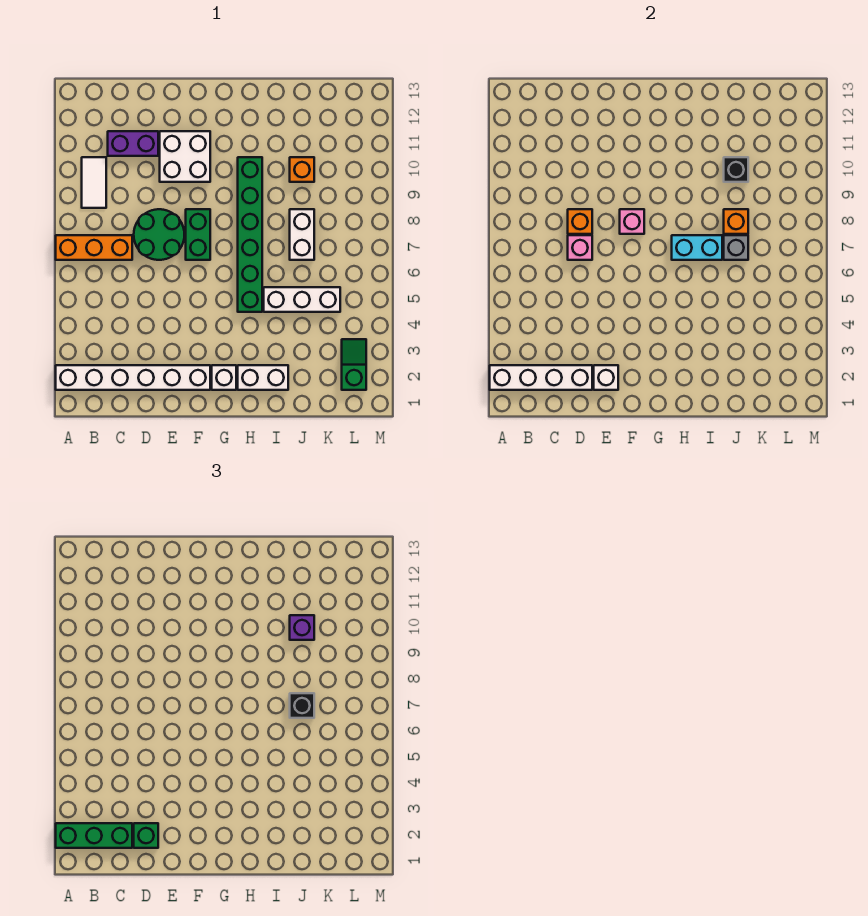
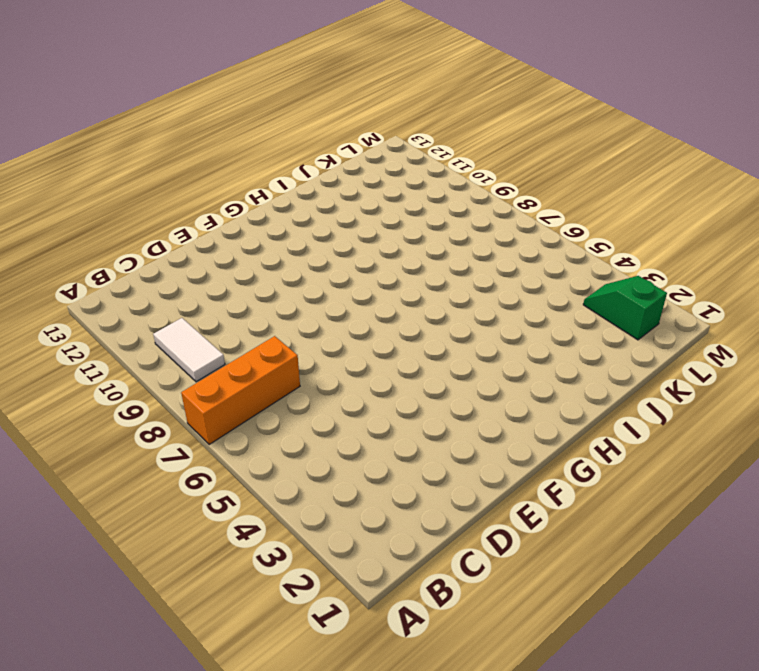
none -> white 1x6 brick [56,365,210,390]
none -> purple 1x2 brick [108,131,158,156]
none -> green 2x2 round brick [134,209,184,260]

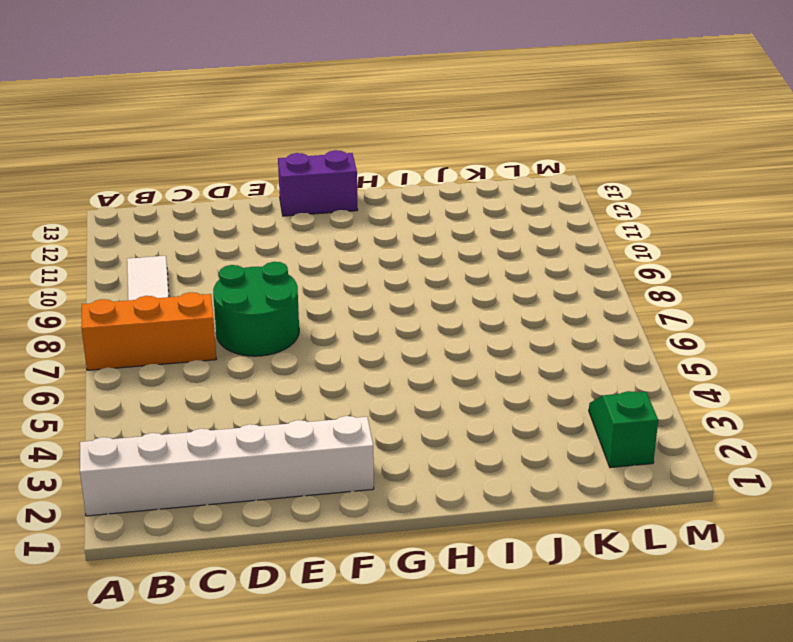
purple 1x2 brick [278,150,358,216] -> purple 1x2 brick moved to [108,131,158,156]
none -> white 2x2 brick [160,131,210,182]
none -> green 1x2 brick [186,209,210,260]
none -> white 1x1 brick [212,365,236,390]

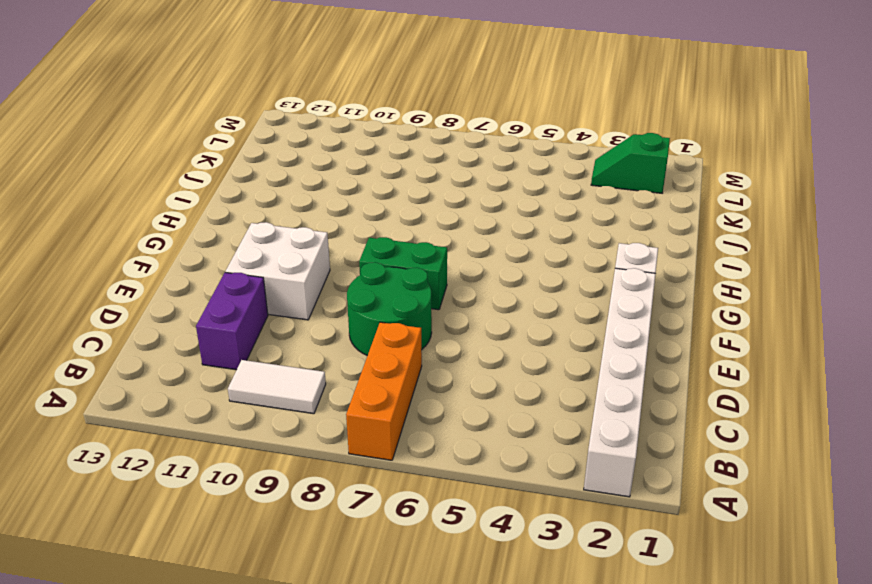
none -> white 1x2 brick [238,365,288,390]
none -> green 1x6 brick [238,157,262,312]
none -> white 1x3 brick [264,287,340,312]

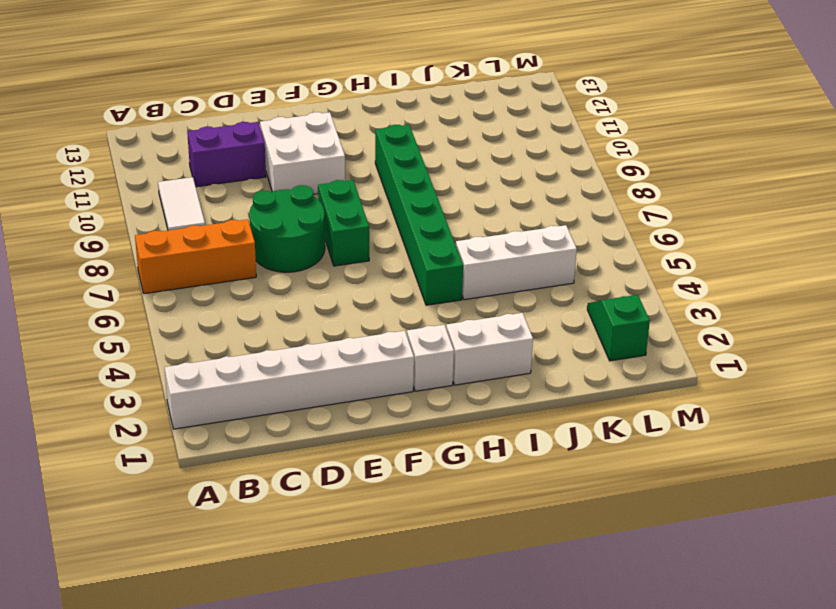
none -> white 1x2 brick [290,209,314,260]
none -> orange 1x1 brick [290,157,314,182]
none -> white 1x4 brick [490,365,592,390]

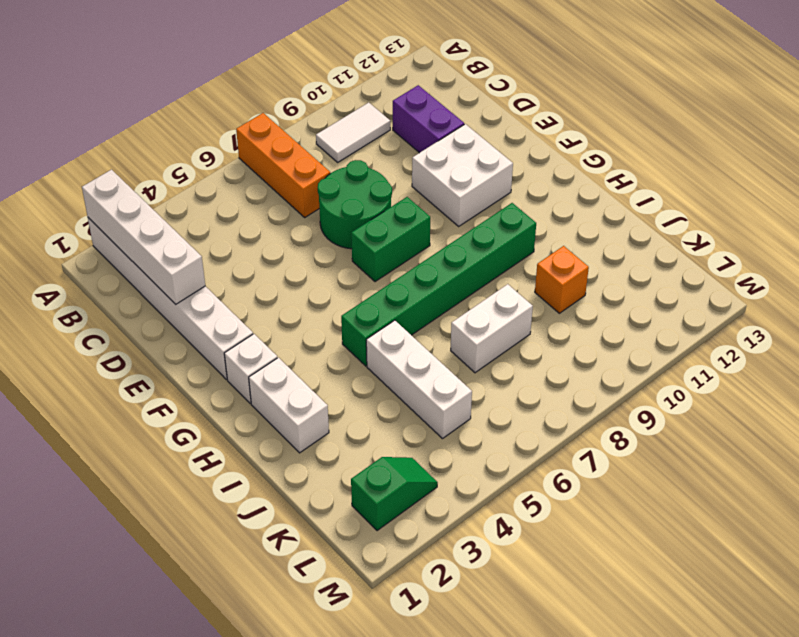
none -> pink 1x1 brick [568,235,592,260]
none -> orange 1x1 brick [568,209,592,234]
none -> white 1x1 brick [594,365,618,390]

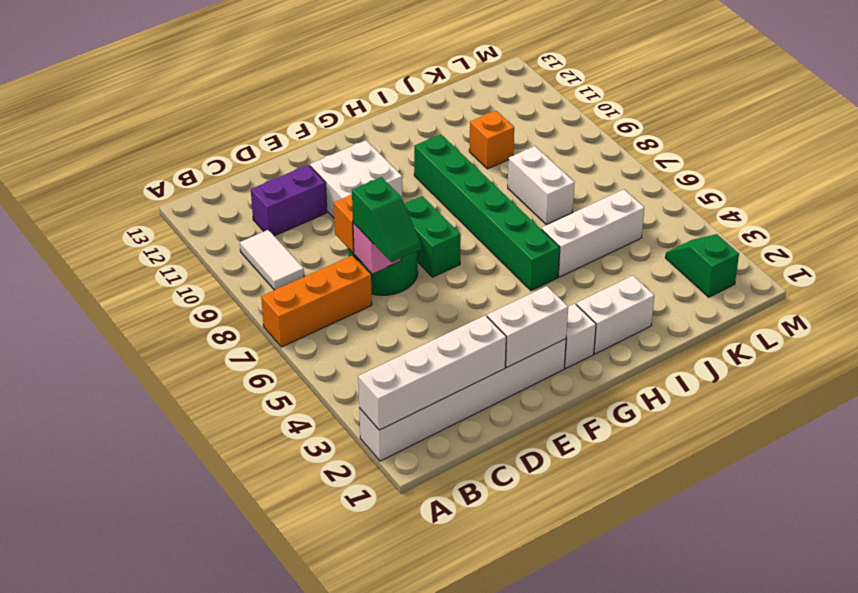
green 1x2 slope [352,177,421,262] -> none
white 1x2 brick [487,286,568,367] -> white 1x1 brick [594,365,618,390]
none -> pink 1x1 brick [620,209,644,234]
none -> cyan 1x2 brick [672,235,722,260]
none -> grey 1x1 brick [724,235,748,260]

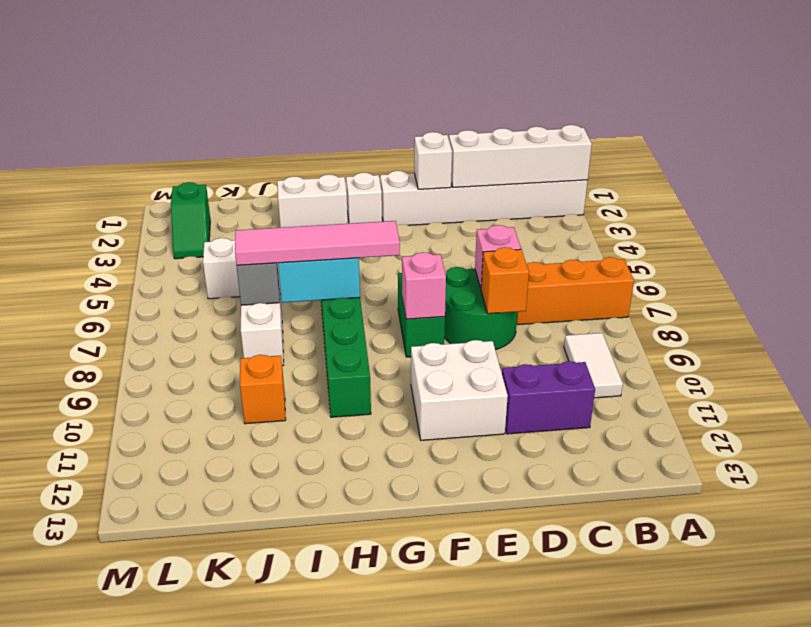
pink 1x4 tile [235,221,400,265] -> black 1x1 brick [290,693,314,718]
none -> orange 1x1 brick [724,209,748,234]
none -> black 1x1 brick [724,157,748,182]
none -> green 1x3 brick [56,823,132,848]

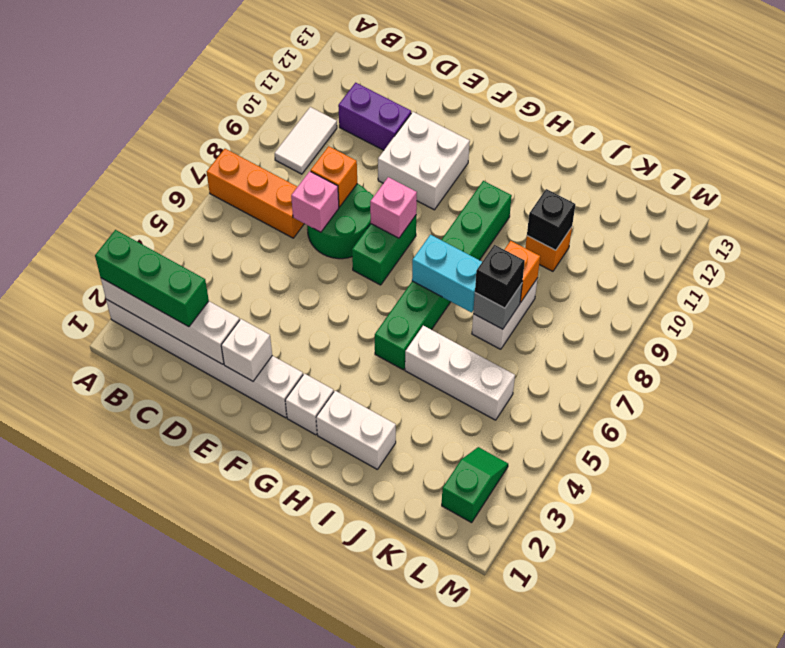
none -> green 1x1 brick [134,823,158,848]
none -> purple 1x1 brick [290,615,314,640]

